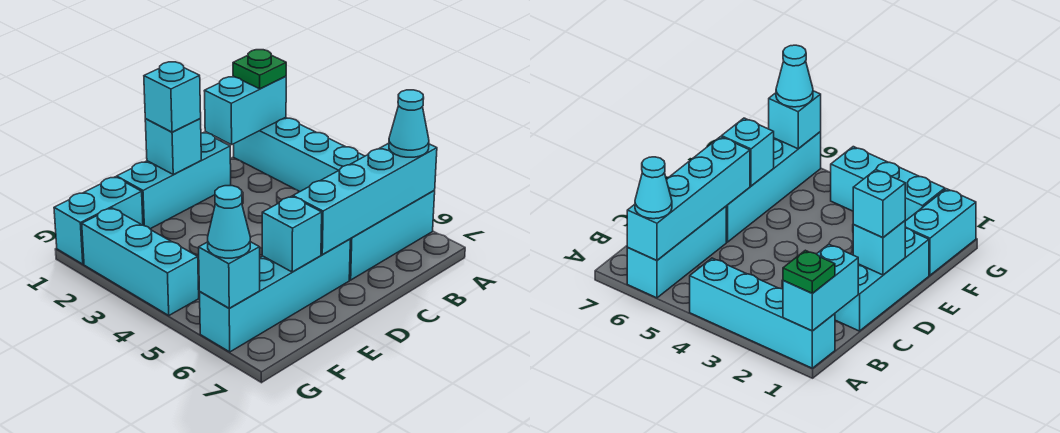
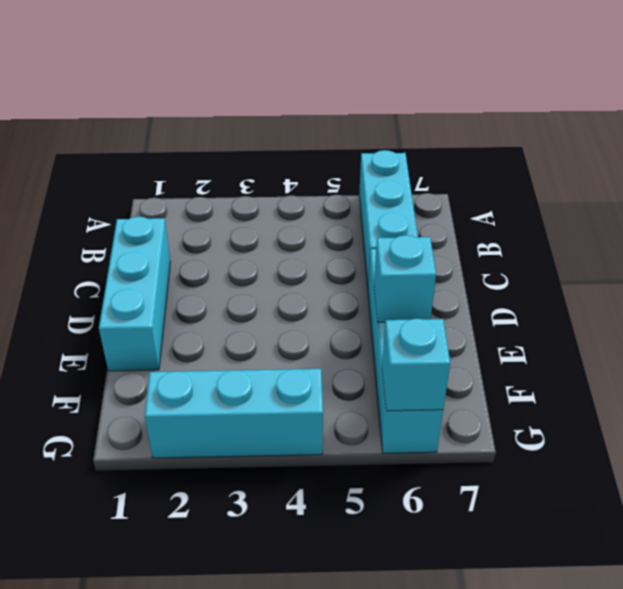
none -> cyan 1x4 brick [234,117,365,191]
none -> cyan 1x2 brick [54,177,143,264]
none -> cyan 1x2 brick [204,76,286,145]

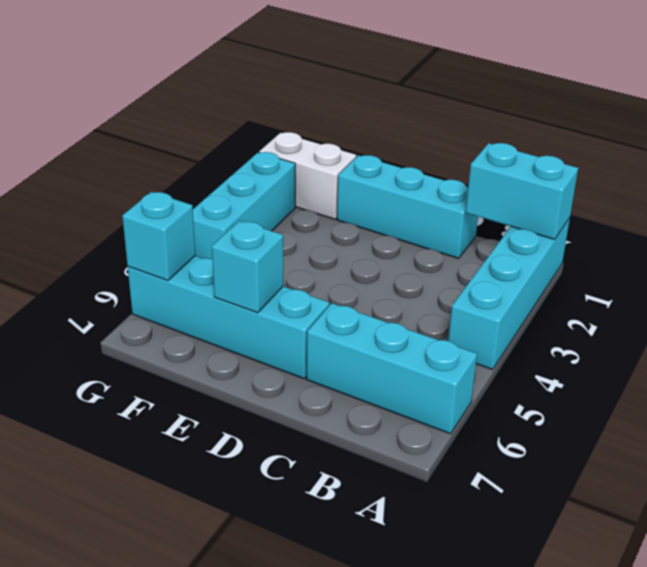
white 1x2 brick [259,132,356,219] -> cyan 1x2 brick [54,177,143,264]
none -> cyan 1x4 brick [293,143,437,254]
none -> cyan 1x1 brick [145,119,201,174]
none -> green 1x1 plate [233,50,286,89]

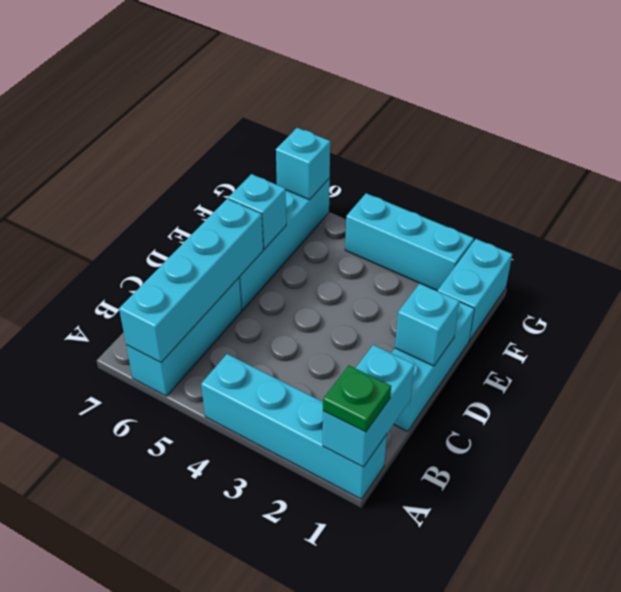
none -> cyan 1x1 cone [389,90,429,157]
none -> cyan 1x1 brick [144,62,201,132]
none -> cyan 1x1 cone [208,186,250,258]

